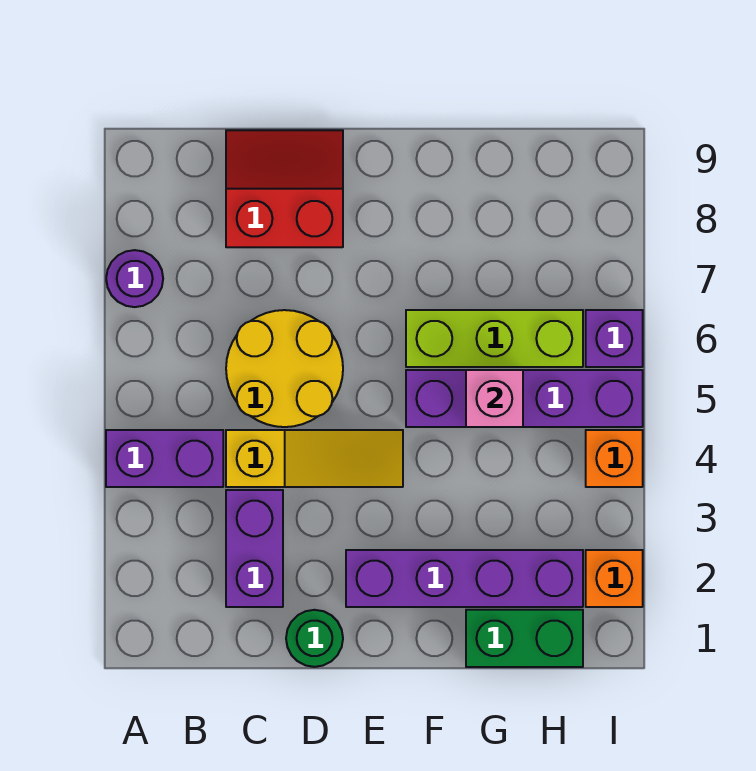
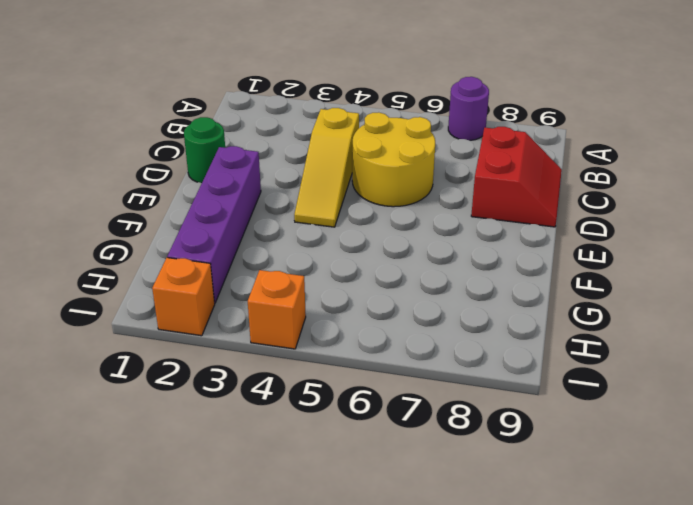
none -> purple 1x2 brick [106,430,223,487]
none -> purple 1x2 brick [226,490,283,607]
none -> purple 1x4 brick [406,370,643,427]

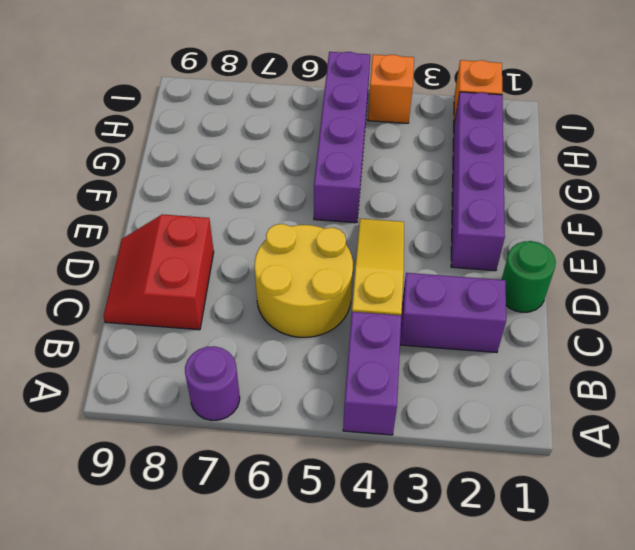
none -> lime 1x3 brick [406,310,583,367]
none -> green 1x2 brick [466,610,583,667]
none -> purple 1x1 brick [586,310,643,367]

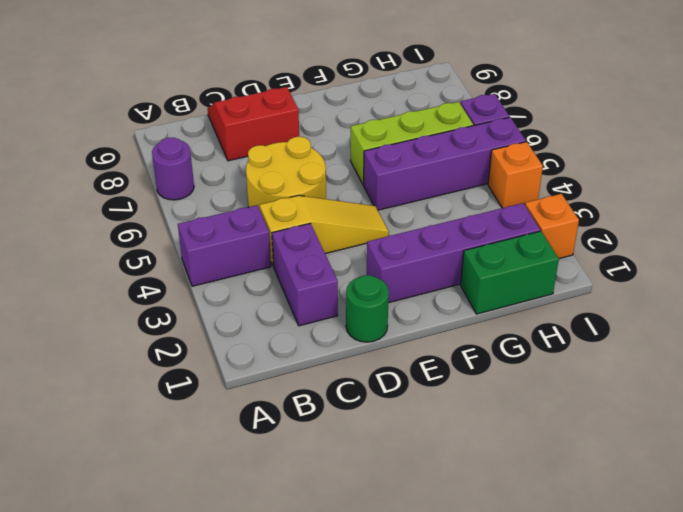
none -> pink 1x1 brick [466,370,523,427]

